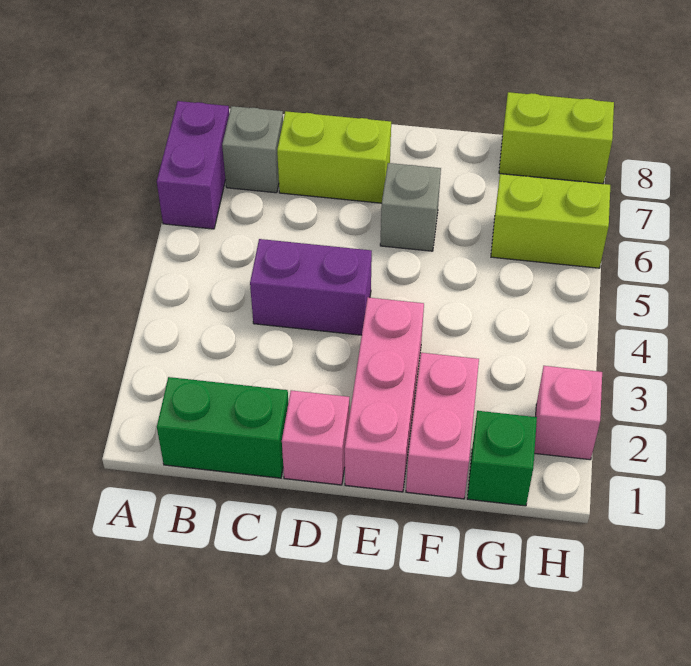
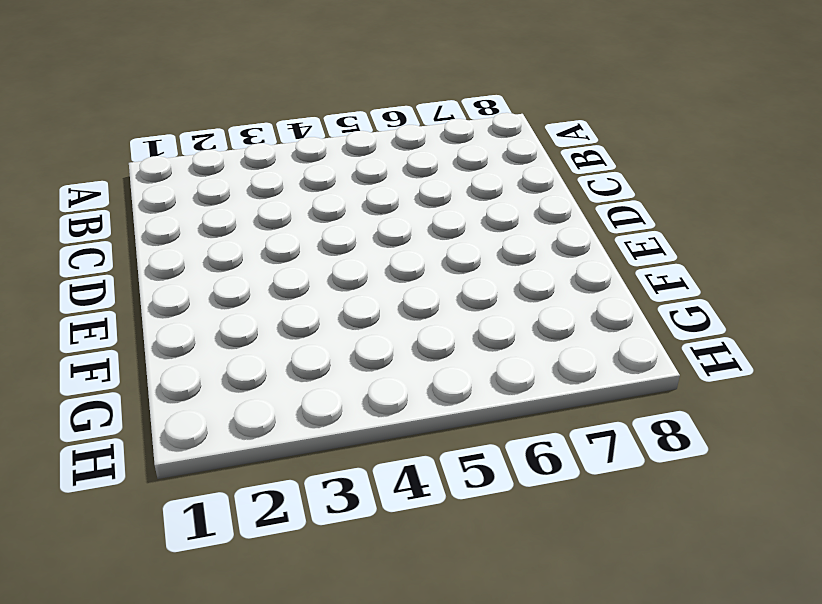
none -> purple 1x2 brick [157,101,229,229]
none -> green 1x2 brick [157,377,288,478]
none -> grey 1x1 brick [222,106,283,193]

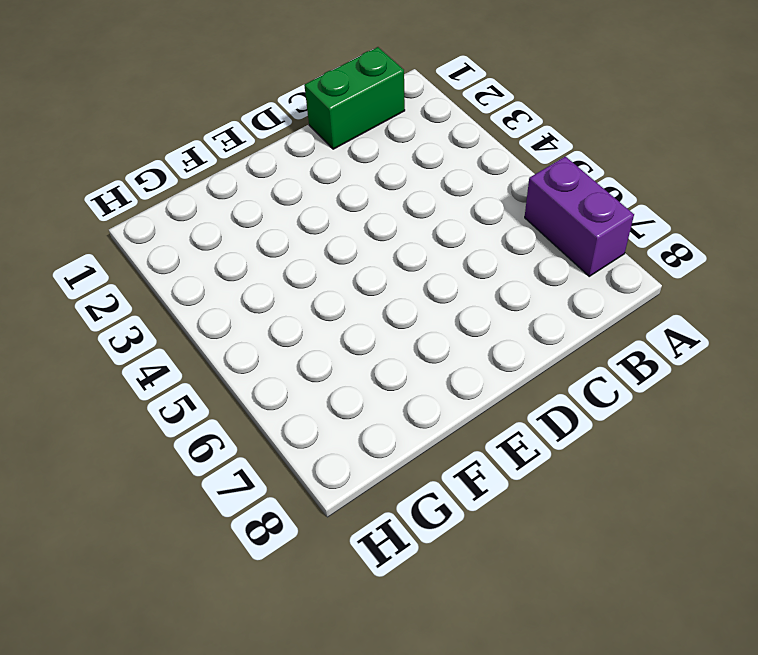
none -> grey 1x1 brick [222,106,283,193]
none -> purple 1x2 brick [250,239,372,335]
none -> lime 1x2 brick [277,111,391,203]

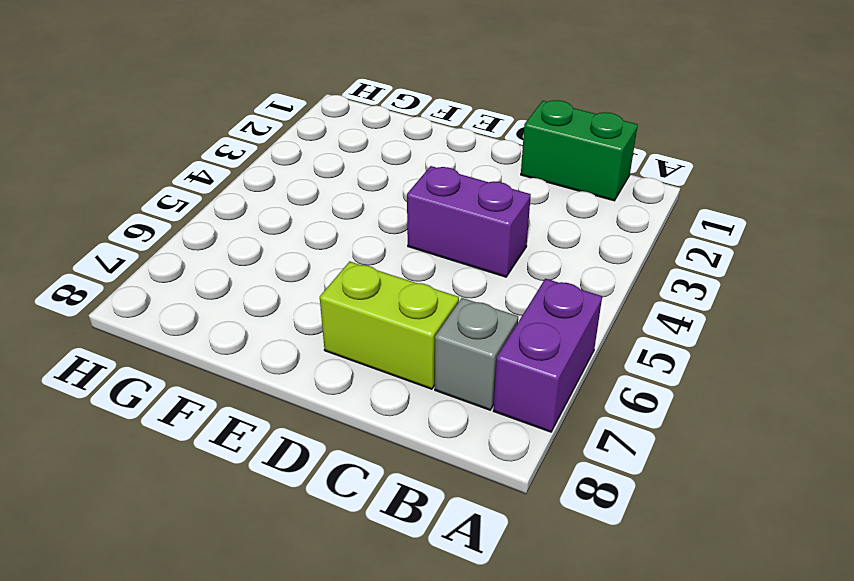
none -> pink 1x1 brick [282,390,349,485]
none -> pink 1x3 brick [345,297,424,492]
none -> grey 1x1 brick [380,163,441,251]

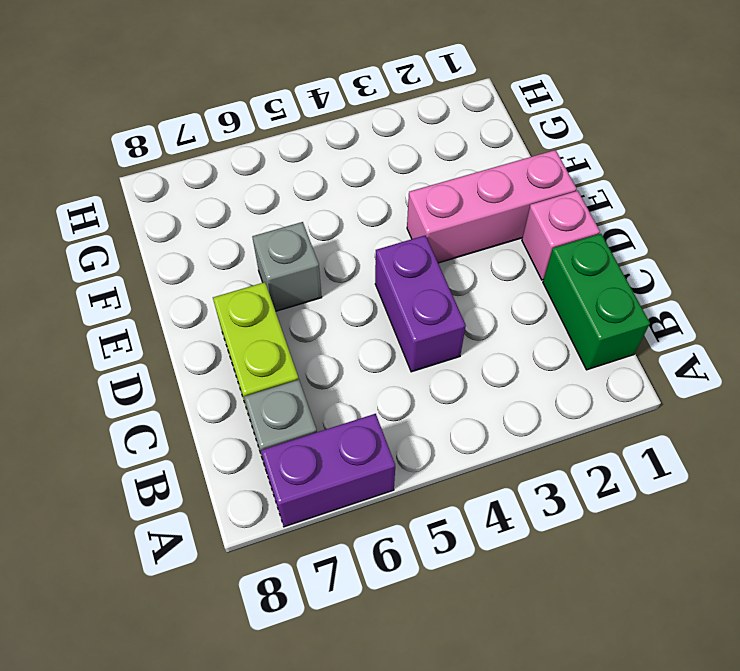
none -> pink 1x2 brick [406,353,479,499]
none -> green 1x1 brick [467,411,537,506]
none -> lime 1x2 brick [491,174,610,268]

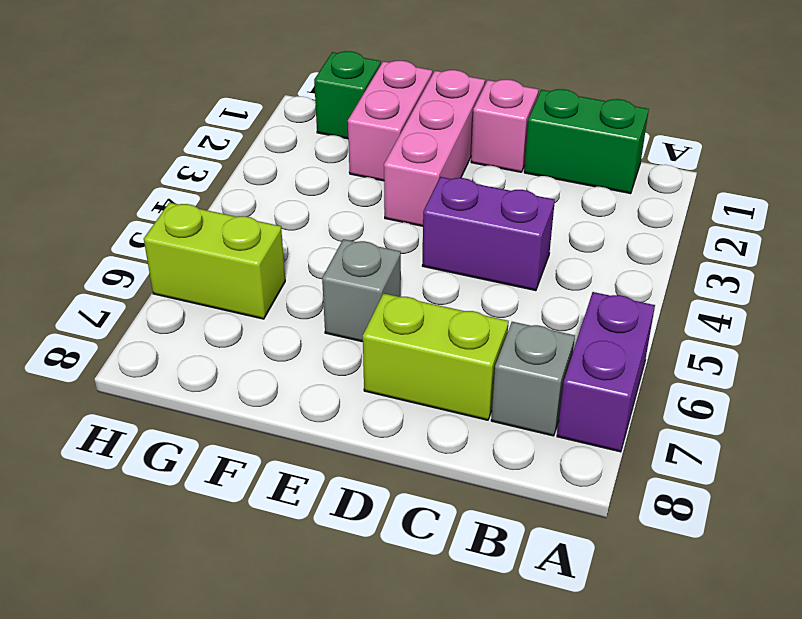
none -> lime 1x2 brick [499,92,614,184]
none -> pink 1x1 brick [534,366,602,460]

